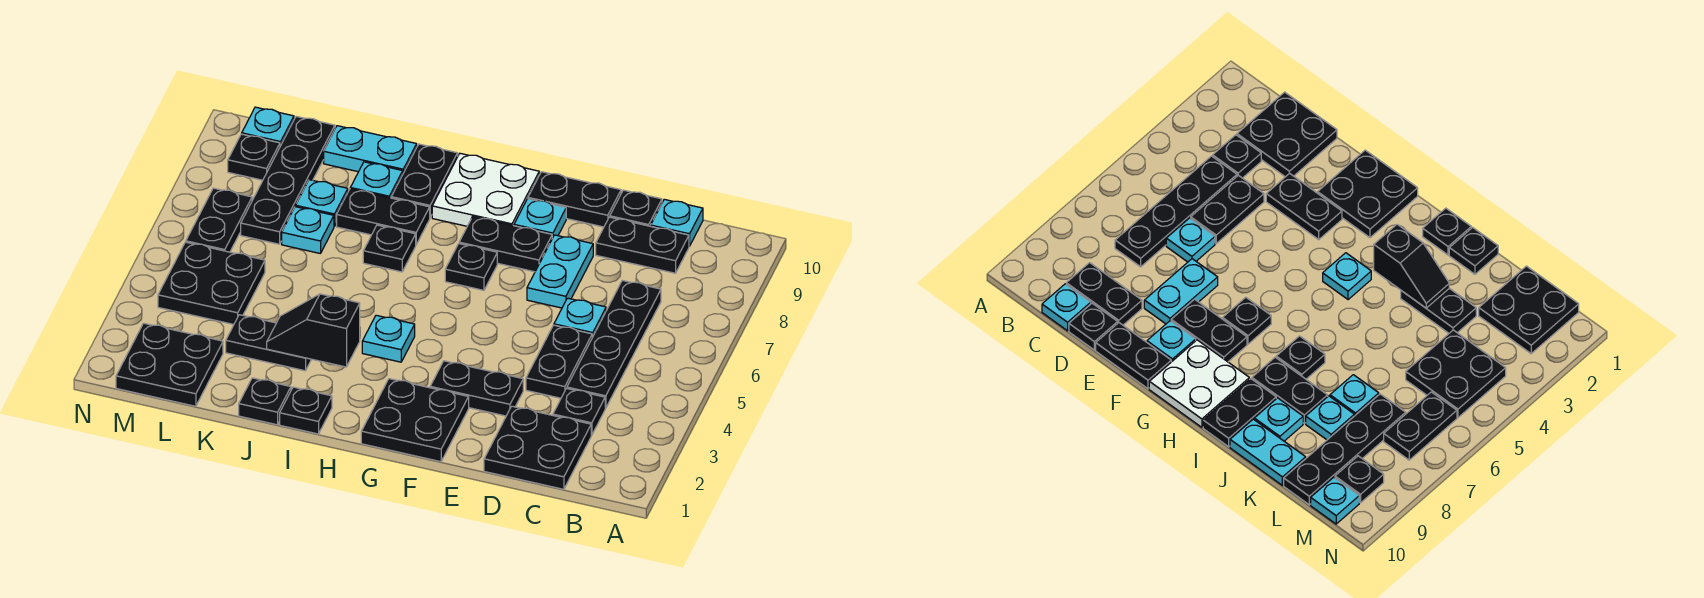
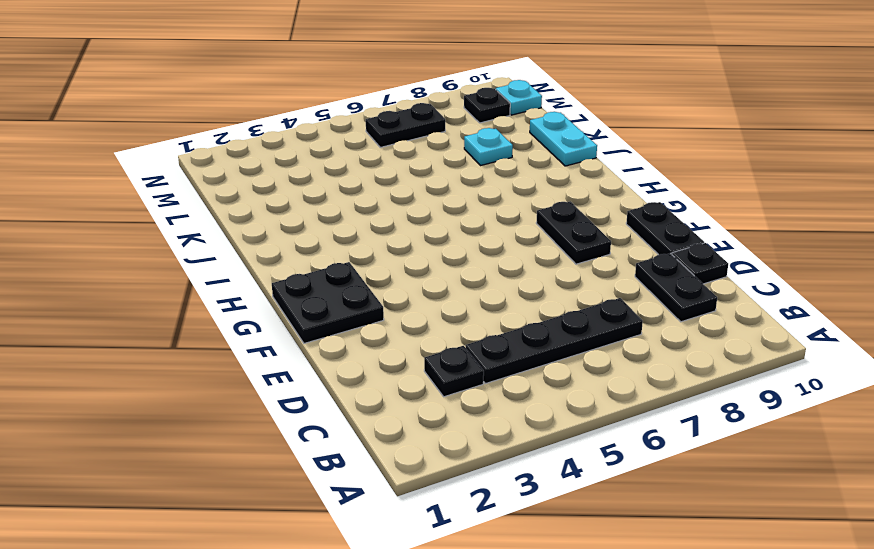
none -> black 2x2 plate [484,406,591,489]
none -> cyan 1x1 plate [651,199,703,246]
none -> black 1x2 plate [526,325,592,398]
none -> cyan 1x1 plate [554,298,606,337]

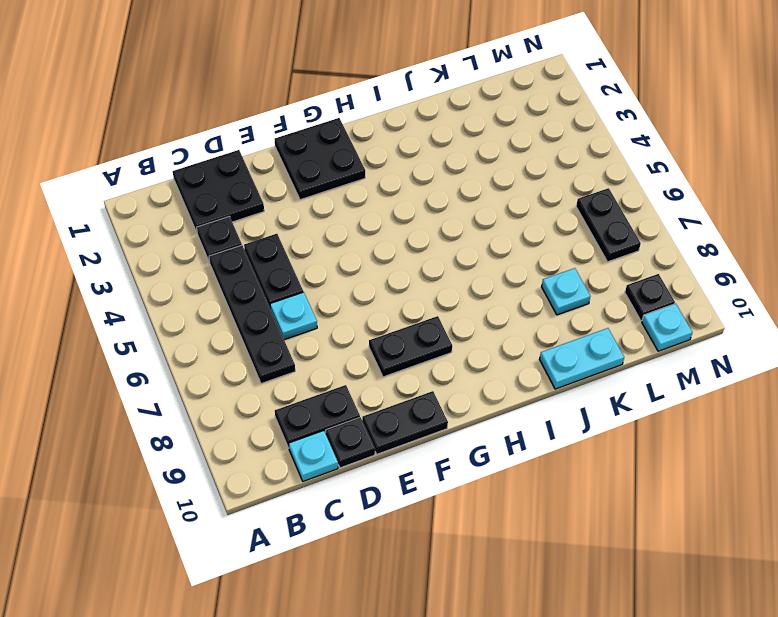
none -> black 1x2 plate [430,361,523,416]
none -> cyan 1x2 plate [527,235,593,308]
none -> cyan 1x1 plate [514,199,566,238]
none -> black 1x1 plate [445,244,497,290]

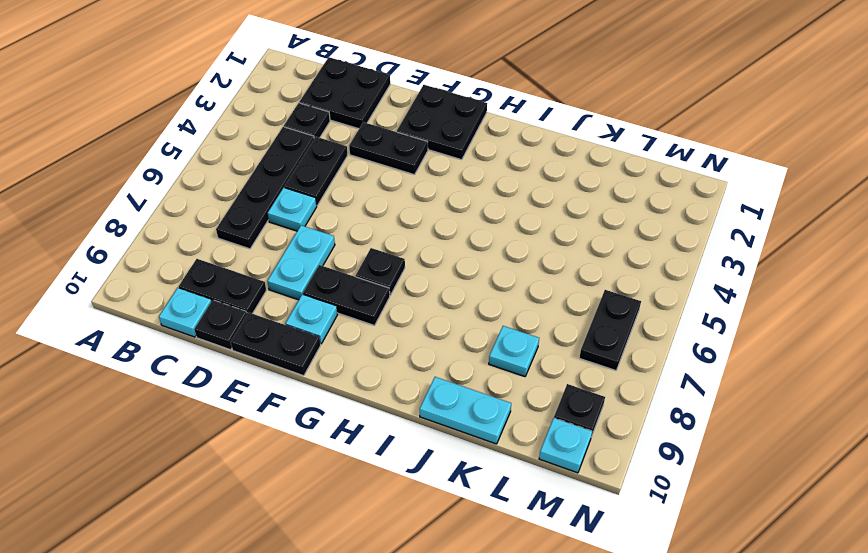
none -> white 2x2 plate [432,153,539,226]
none -> cyan 1x1 plate [362,315,415,362]
none -> black 1x1 plate [280,387,332,434]
none -> black 1x1 plate [363,225,416,272]

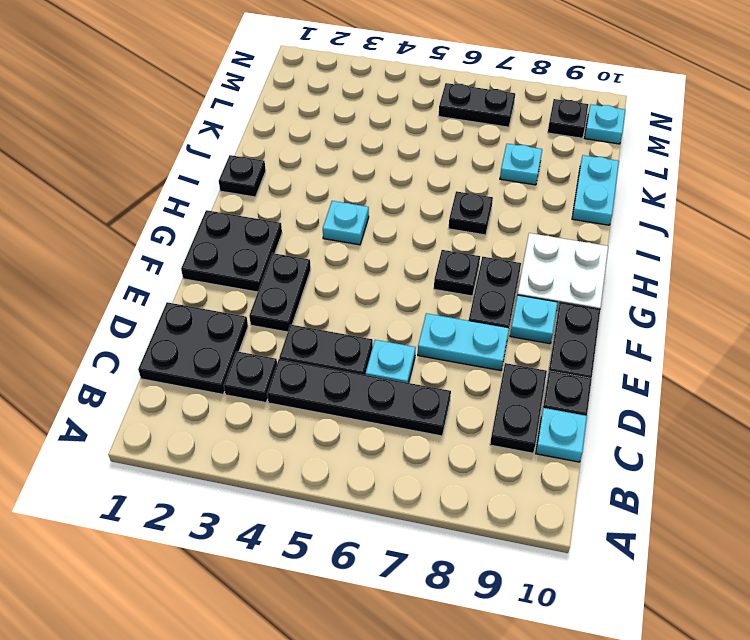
none -> black 1x2 plate [337,189,430,244]
none -> black 1x2 plate [391,144,458,217]
none -> black 1x1 plate [239,378,291,425]
none -> black 1x2 plate [226,315,312,371]

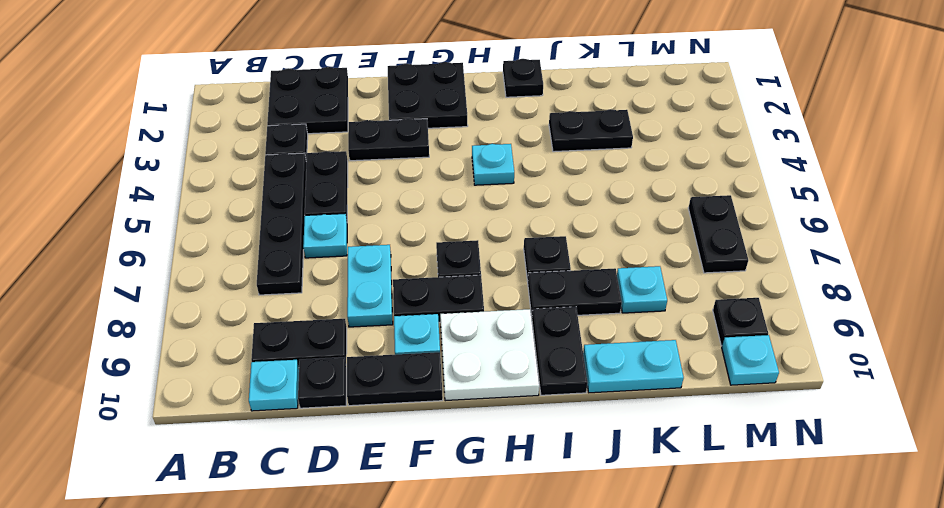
none -> black 1x1 plate [239,378,291,425]
none -> cyan 1x1 plate [350,162,403,198]
none -> cyan 1x1 plate [282,207,334,253]
none -> black 2x2 plate [116,323,223,406]

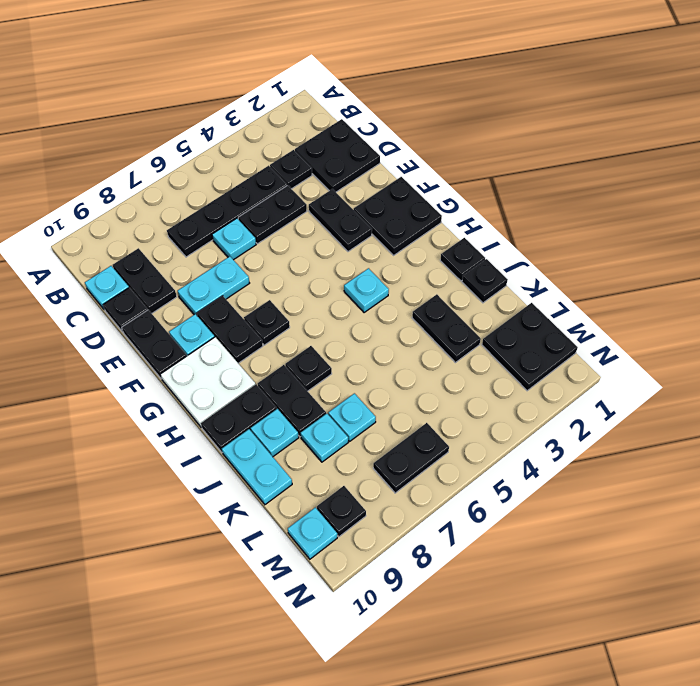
none -> black 2x2 plate [158,242,265,324]
none -> black 1x4 plate [241,116,335,244]
none -> black 1x2 slope [267,294,360,367]

